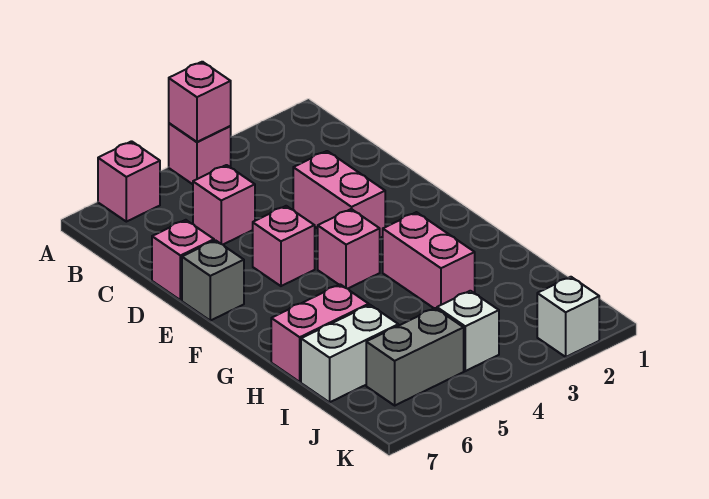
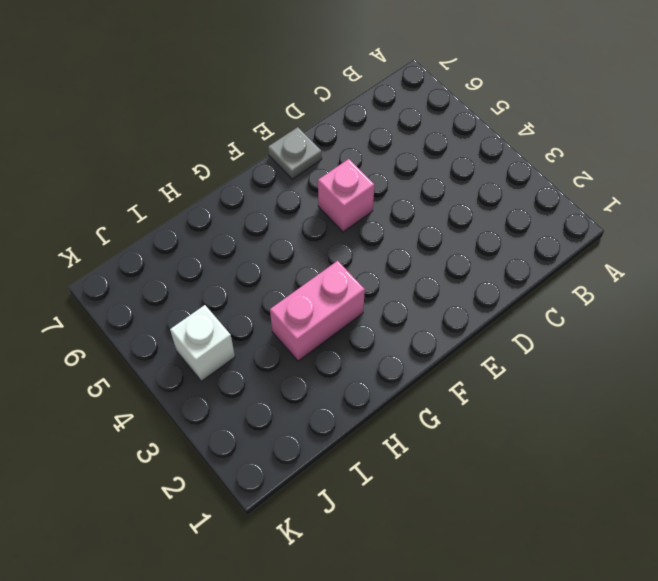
grey 1x1 plate [268,127,322,179] -> grey 1x1 brick [182,240,244,321]
none -> pink 1x1 brick [169,123,231,184]
none -> pink 1x1 brick [98,141,160,222]
none -> pink 1x1 brick [193,165,255,245]

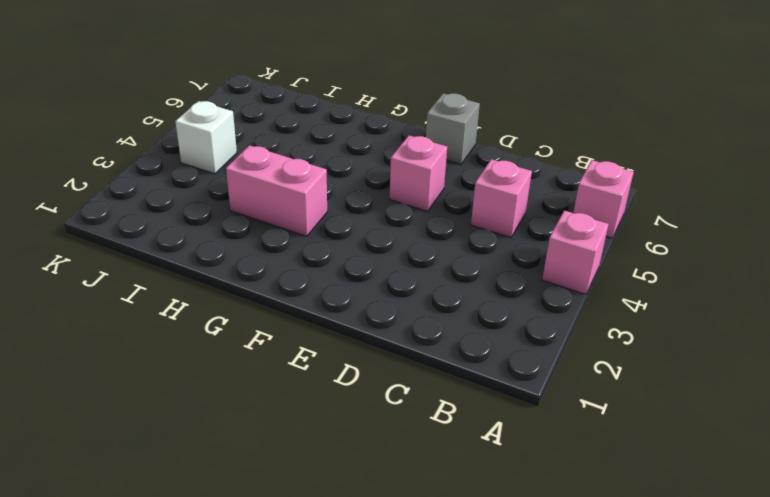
none -> pink 1x2 brick [293,151,385,238]
none -> pink 1x1 brick [152,220,214,300]
none -> pink 1x1 brick [318,209,380,289]

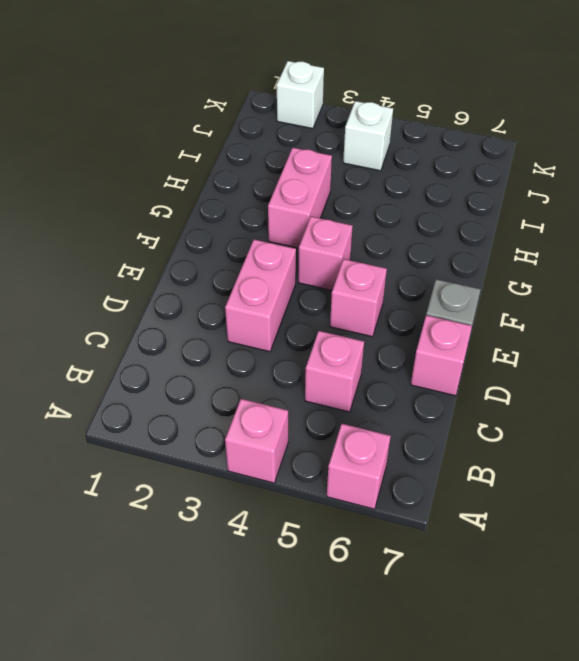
none -> pink 1x2 brick [271,284,369,382]
none -> white 1x2 brick [301,305,398,402]
none -> grey 1x2 brick [366,308,464,405]

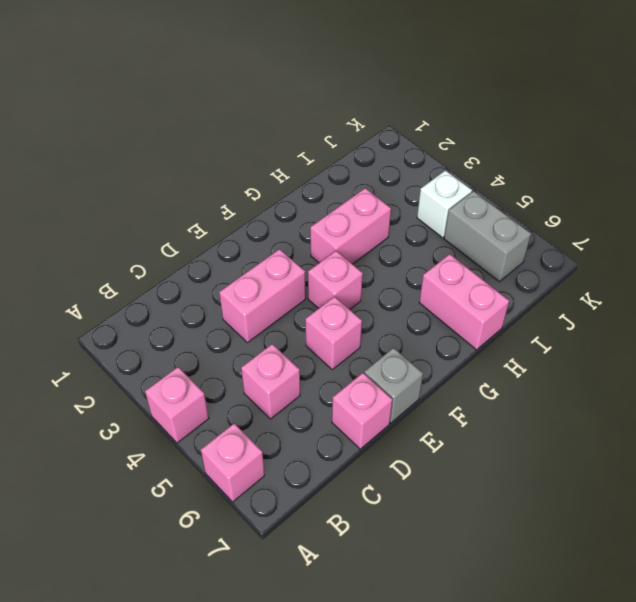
none -> white 1x2 brick [301,305,398,402]
none -> white 1x1 brick [537,277,599,357]
none -> pink 1x1 brick [169,62,231,142]

